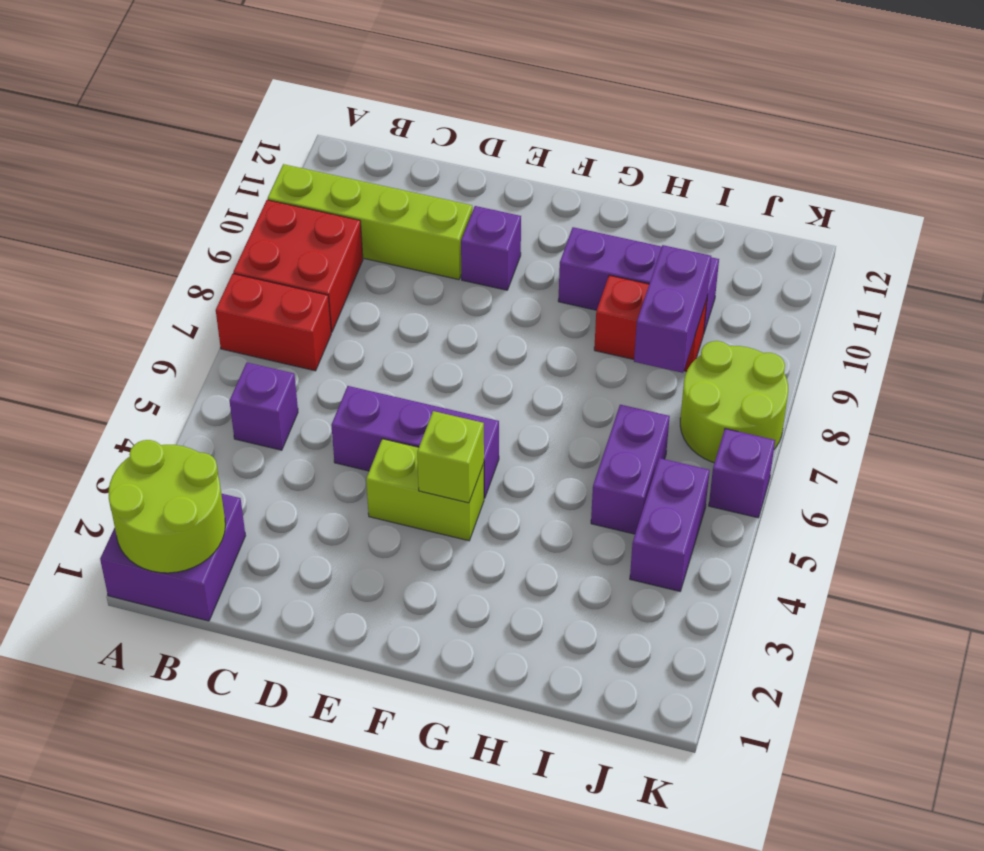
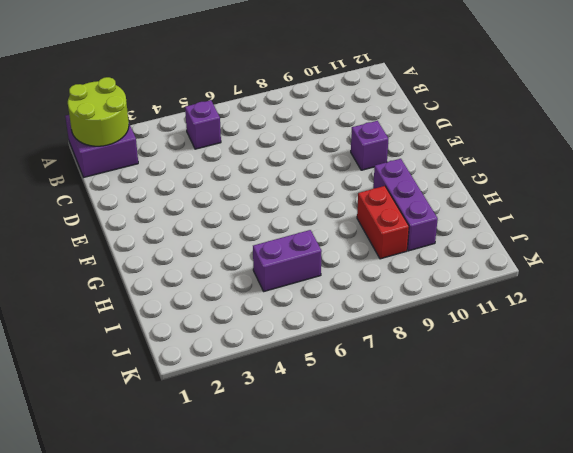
none -> red 1x2 brick [216,274,331,371]
none -> red 2x2 brick [233,200,363,332]
none -> lime 1x4 brick [267,164,473,280]

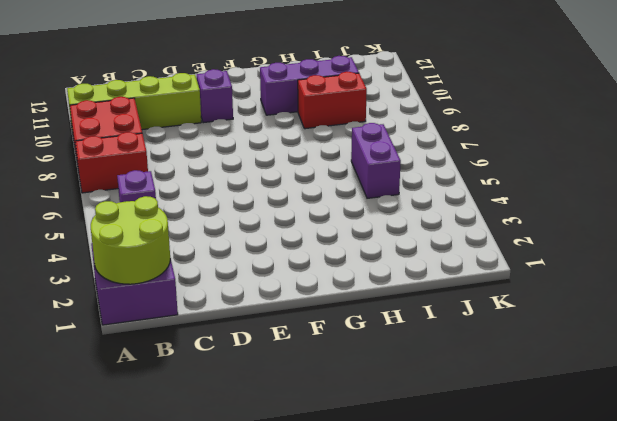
none -> purple 1x3 brick [331,386,499,498]
none -> lime 1x2 brick [366,439,484,541]
none -> purple 1x2 brick [630,458,710,591]

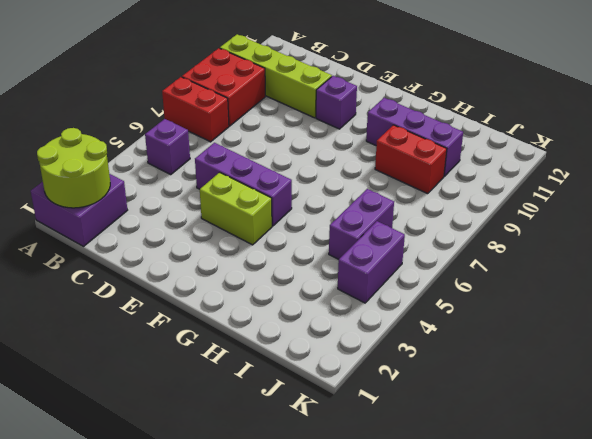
none -> lime 2x2 round brick [680,341,788,463]
none -> purple 1x1 brick [709,429,775,518]
none -> lime 1x1 brick [417,411,484,503]

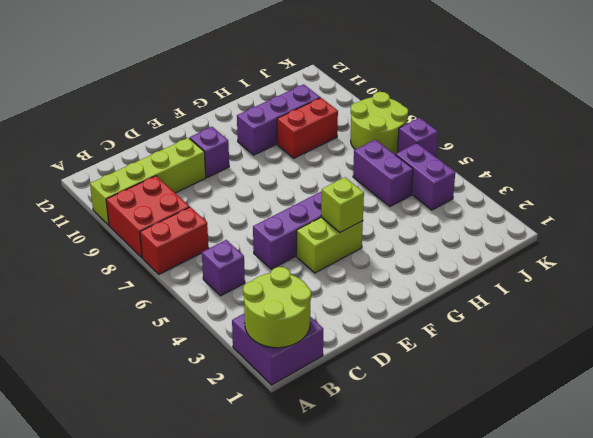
none -> purple 1x2 brick [634,245,711,373]

